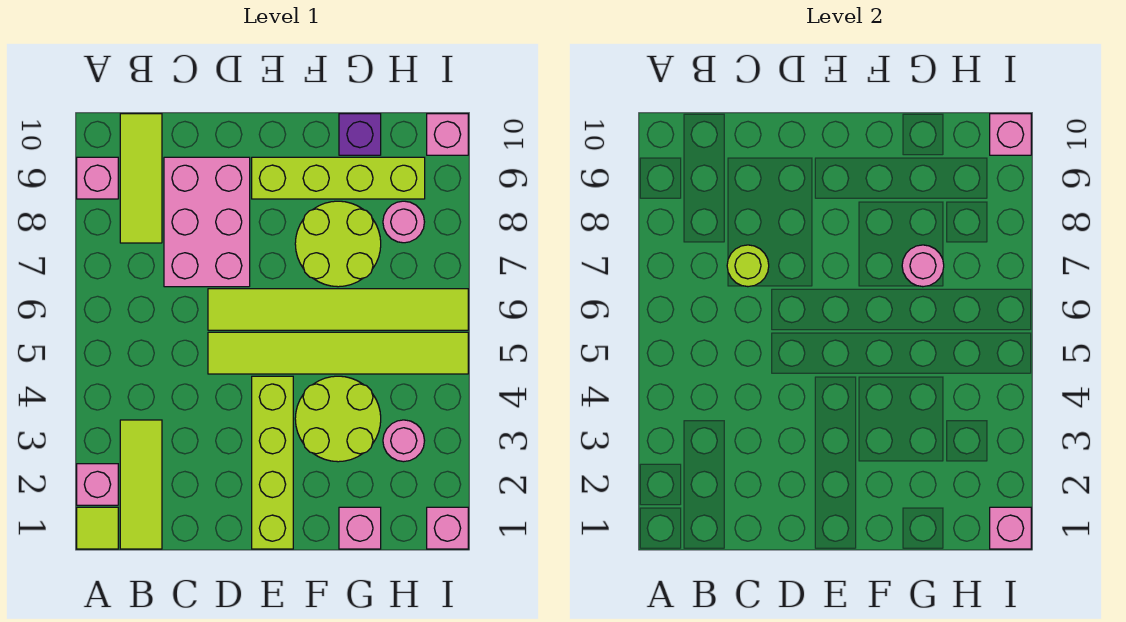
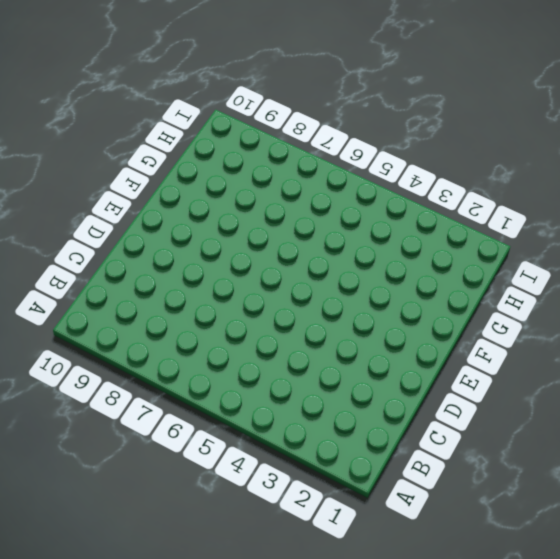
none -> lime 1x1 tile [77,507,118,549]
none -> pink 1x1 brick [77,464,118,505]
none -> pink 1x1 brick [77,157,118,199]

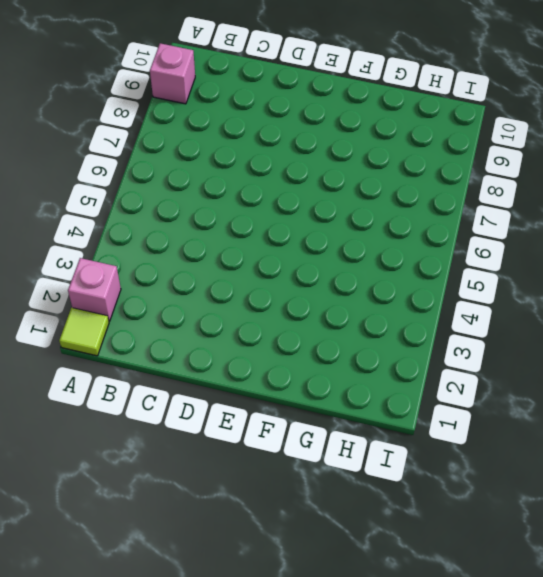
none -> lime 1x3 tile [120,420,162,549]
none -> lime 1x3 tile [120,114,162,243]
none -> pink 2x3 brick [164,157,250,287]

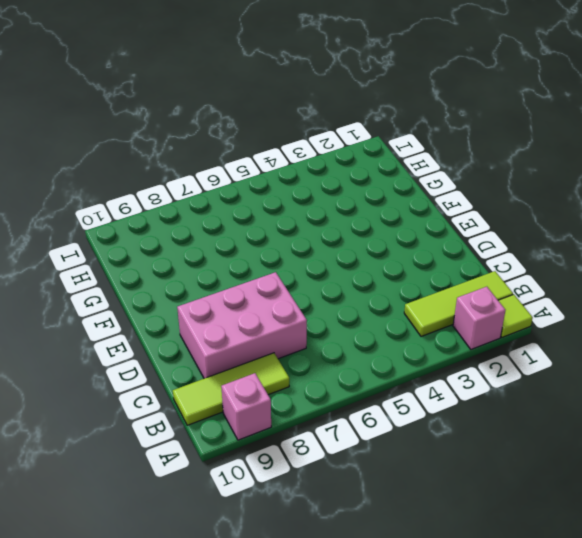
none -> lime 1x6 tile [208,332,468,374]
none -> lime 1x6 tile [208,289,468,330]
none -> lime 1x4 brick [252,376,293,549]

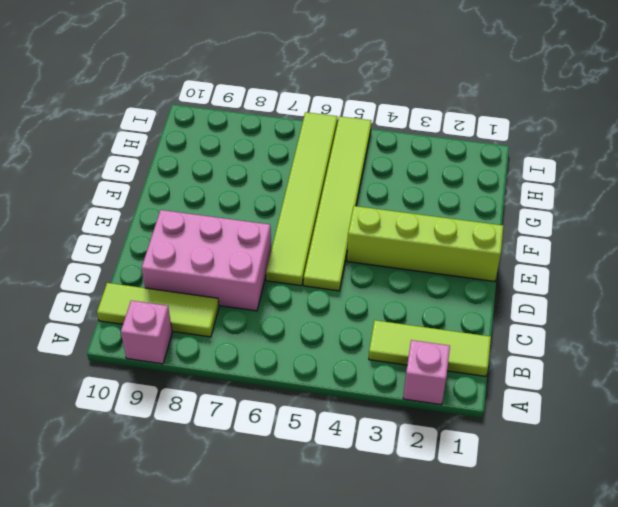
none -> lime 1x1 tile [77,507,118,549]
none -> lime 1x4 brick [252,157,425,199]
none -> lime 2x2 round brick [295,376,381,462]

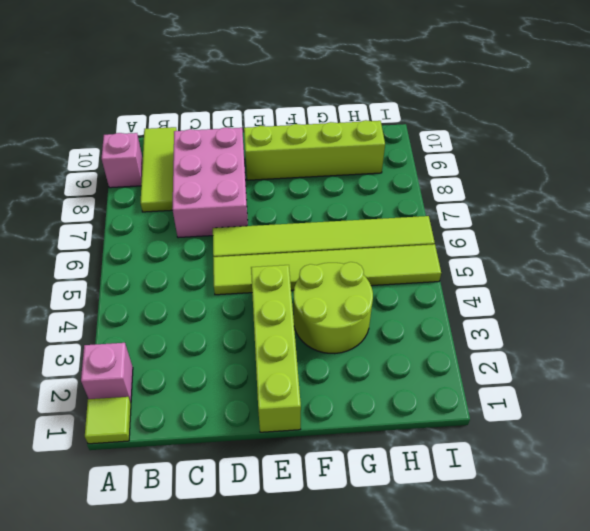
none -> lime 1x3 tile [120,420,162,549]
none -> lime 2x2 round brick [295,201,381,287]
none -> pink 1x1 brick [339,507,381,549]

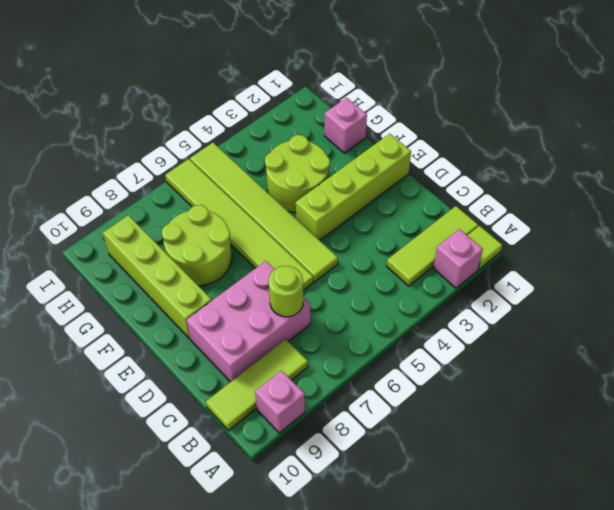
none -> purple 1x1 brick [339,114,381,155]
none -> pink 1x1 round brick [383,420,425,462]
none -> pink 1x1 round brick [383,201,424,243]

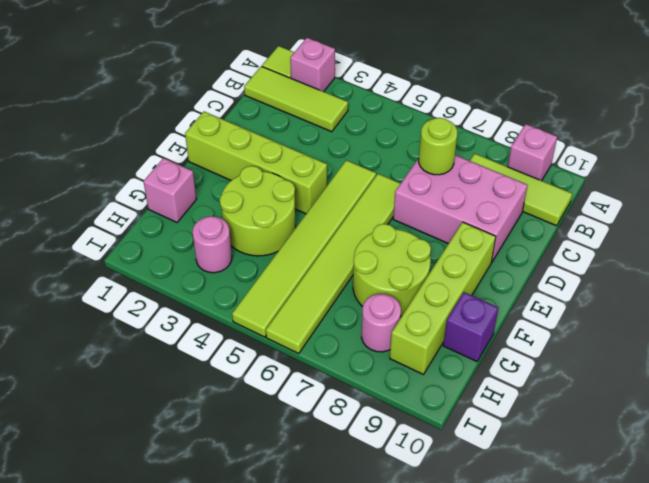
none -> pink 1x1 brick [427,507,468,549]
none -> pink 1x1 brick [427,114,468,155]
none -> pink 1x1 round brick [902,245,944,287]

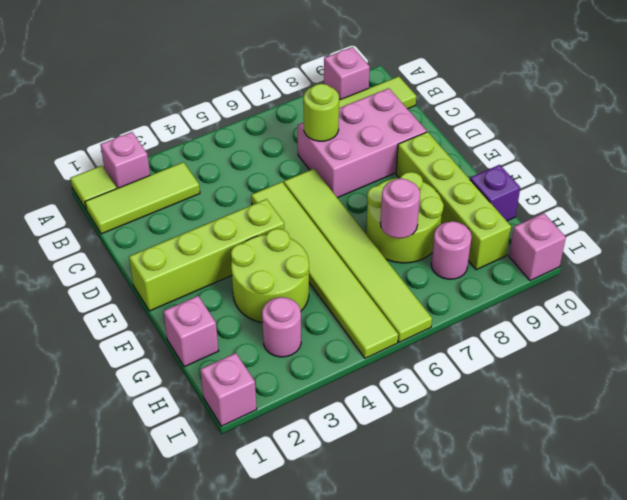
none -> pink 1x1 brick [990,507,1031,549]
none -> pink 1x1 brick [990,114,1031,155]

